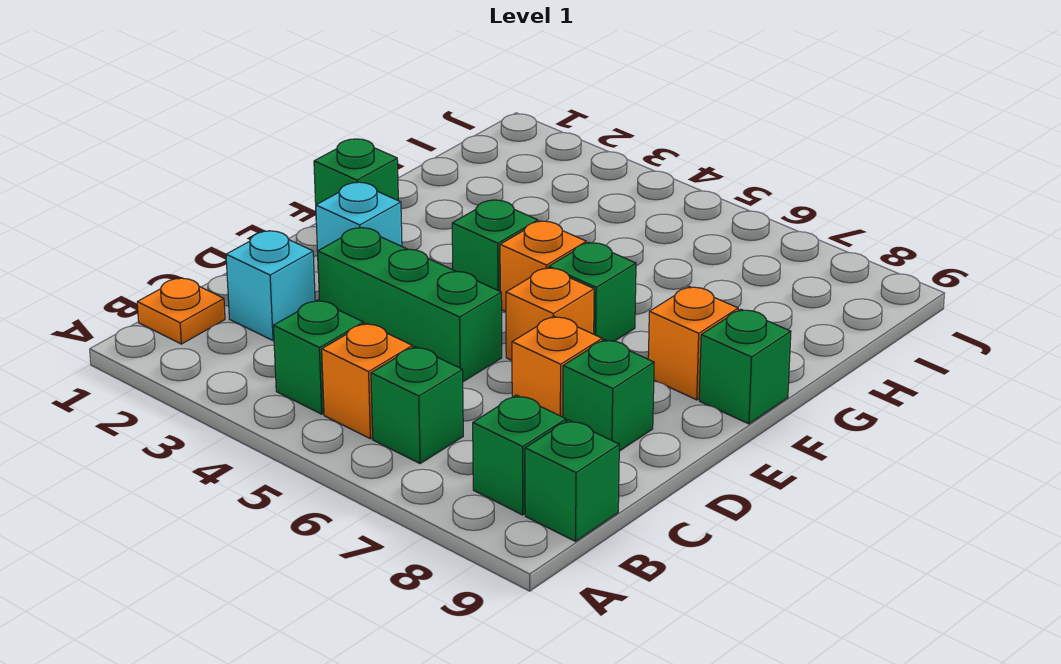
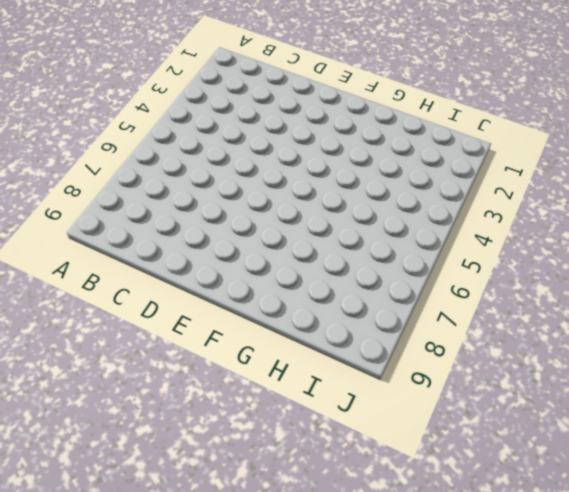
none -> orange 1x1 plate [137,278,225,344]
none -> green 1x1 brick [273,300,363,414]
none -> orange 1x1 brick [322,323,412,439]

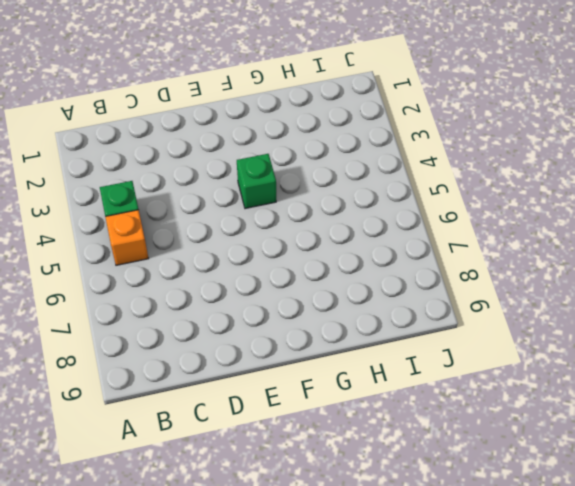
none -> orange 1x1 plate [137,278,225,344]
none -> green 1x1 brick [371,347,463,464]
none -> green 1x1 brick [473,395,566,515]

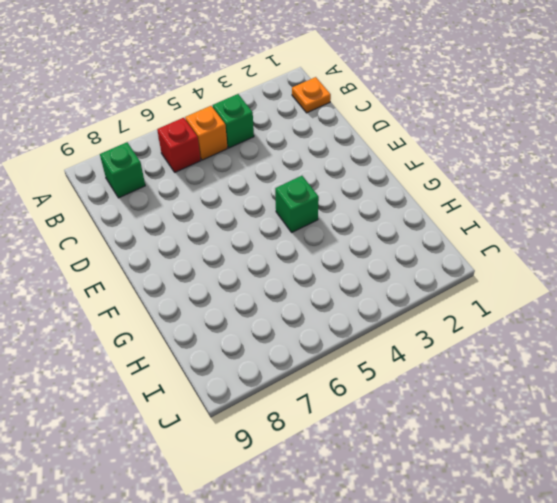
red 1x1 brick [157,118,201,172] -> green 1x1 brick [371,347,463,464]
none -> green 1x1 brick [525,420,619,541]
none -> cyan 1x1 brick [226,231,315,341]
none -> green 1x3 brick [318,227,502,382]

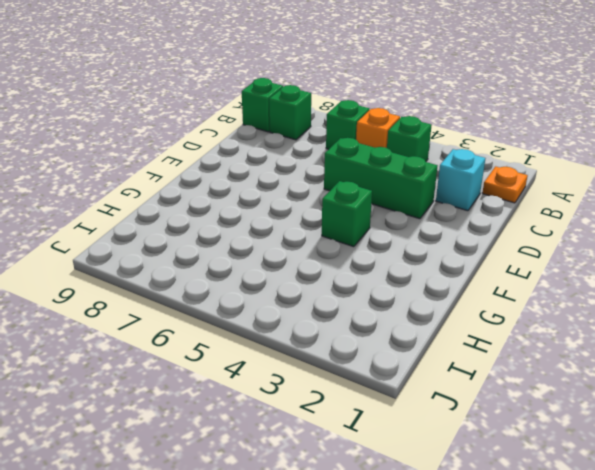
none -> orange 1x1 brick [512,316,602,417]
none -> green 1x1 brick [563,340,654,451]
none -> cyan 1x1 brick [316,182,402,251]

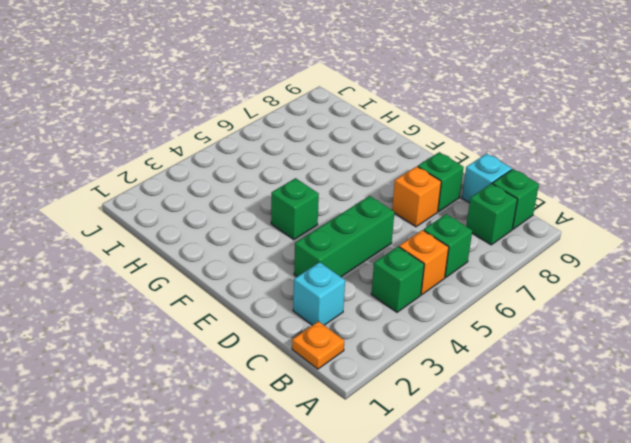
cyan 1x1 brick [462,154,512,203] -> cyan 1x1 brick moved to [316,182,402,251]
none -> orange 1x1 brick [506,268,594,360]
none -> green 1x1 brick [314,139,398,205]
none -> orange 1x1 brick [500,221,586,312]

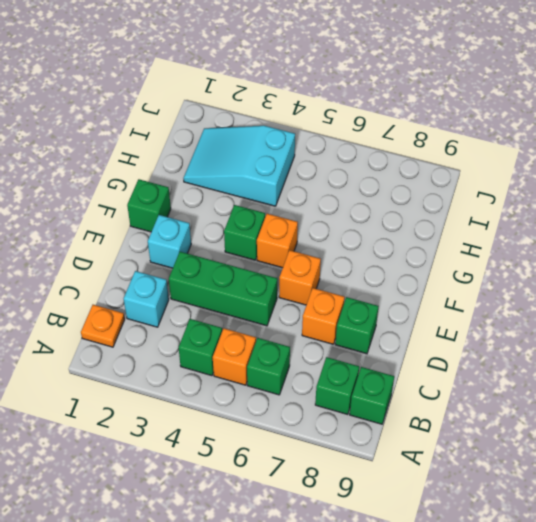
cyan 2x3 slope [183,126,295,206] -> none
none -> green 1x1 brick [549,243,636,341]
none -> orange 1x1 brick [648,287,738,400]
none -> green 1x1 brick [699,309,791,424]

